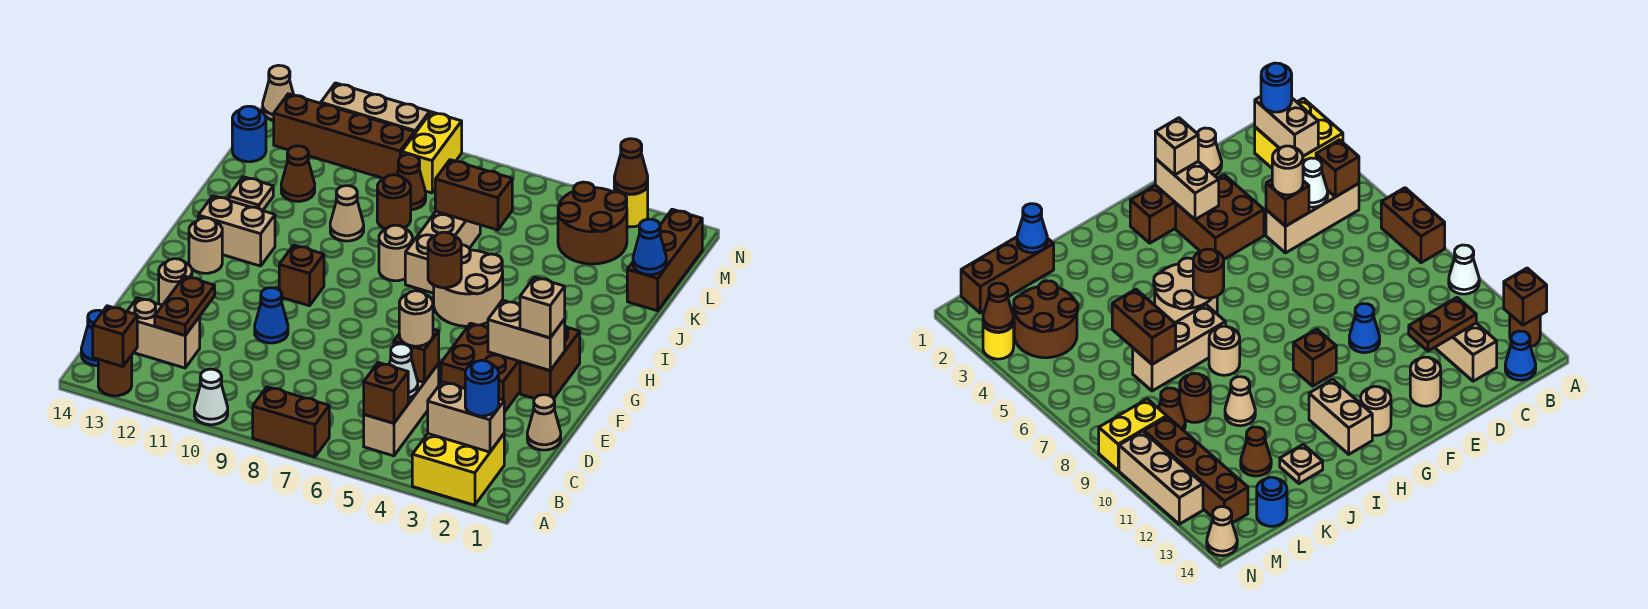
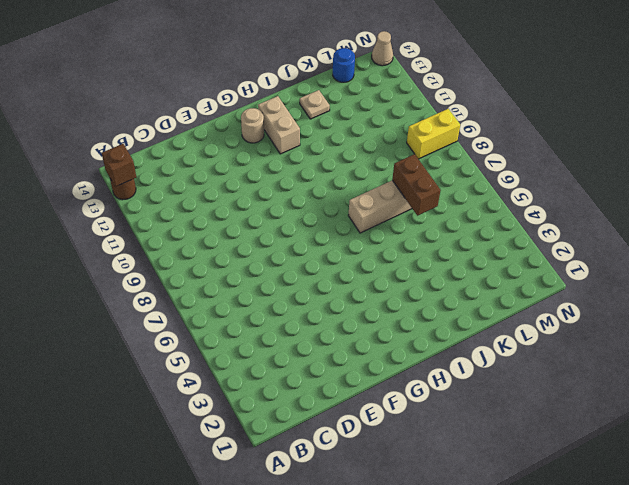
none -> yellow 2x2 brick [412,434,504,505]
none -> brown 1x2 brick [253,387,329,457]
none -> white 1x1 cone [194,369,228,425]
none -> tan 1x3 brick [364,364,439,456]

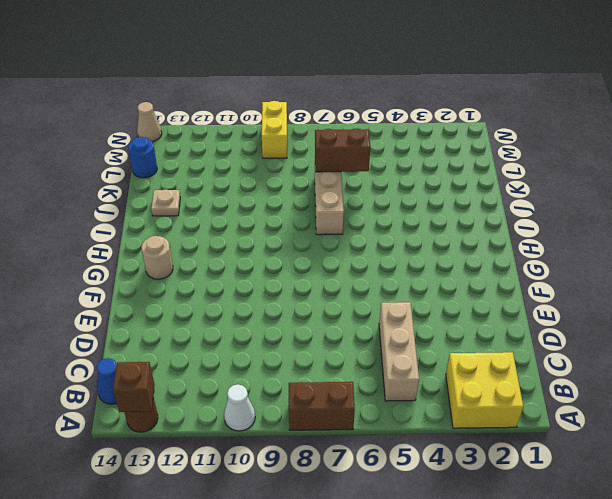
none -> tan 1x2 brick [127,298,200,368]
none -> tan 1x1 cone [527,395,561,450]
none -> brown 2x2 brick [441,323,520,412]
none -> blue 1x1 cone [255,288,288,343]

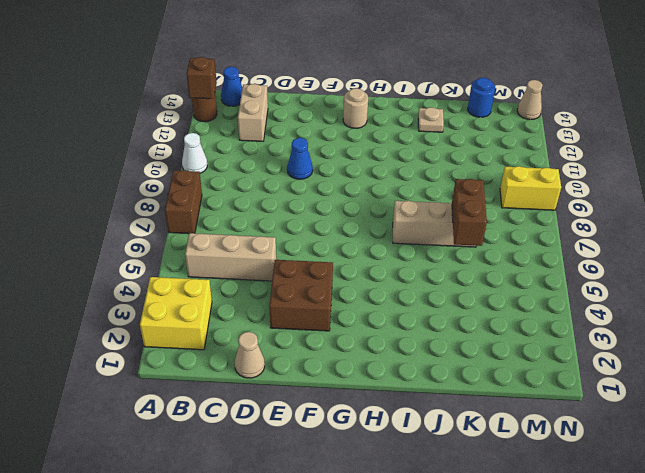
none -> tan 1x1 round brick [159,259,192,305]
none -> brown 1x2 brick [520,326,580,399]
none -> brown 1x1 brick [279,245,324,306]
none -> tan 2x2 round brick [434,245,503,326]

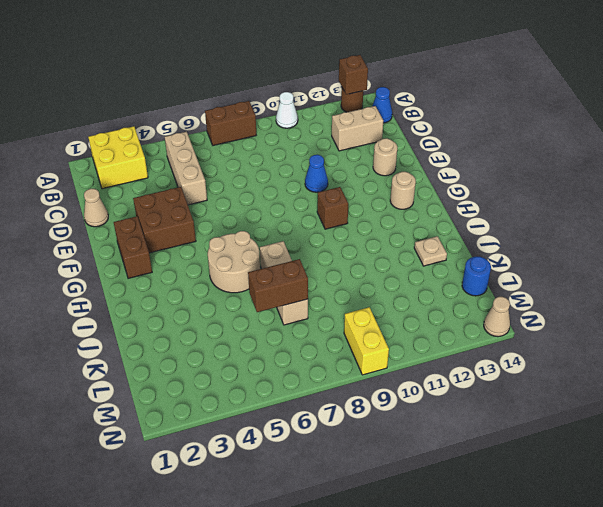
none -> tan 1x2 brick [198,196,275,266]
none -> tan 1x1 round brick [379,225,412,281]
none -> tan 1x1 cone [330,186,364,241]
none -> brown 1x3 brick [627,209,702,311]

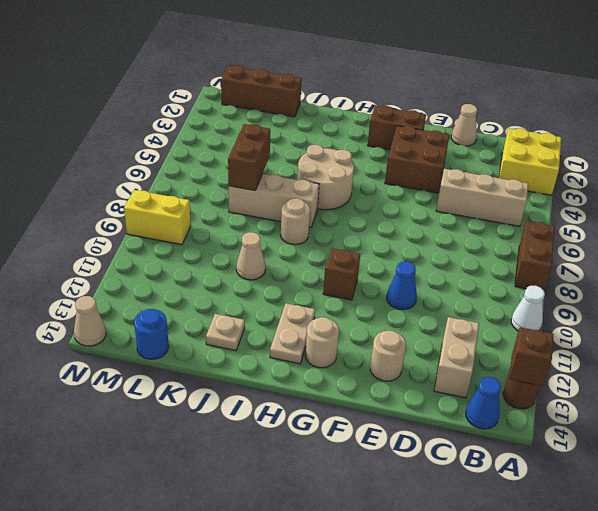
tan 1x2 plate [270,303,315,364] -> tan 1x2 brick [198,196,275,266]
none -> brown 1x1 round brick [377,175,411,229]
none -> brown 1x1 cone [281,146,315,201]
none -> brown 2x2 round brick [558,182,627,264]
none -> brown 1x1 cone [397,154,426,210]

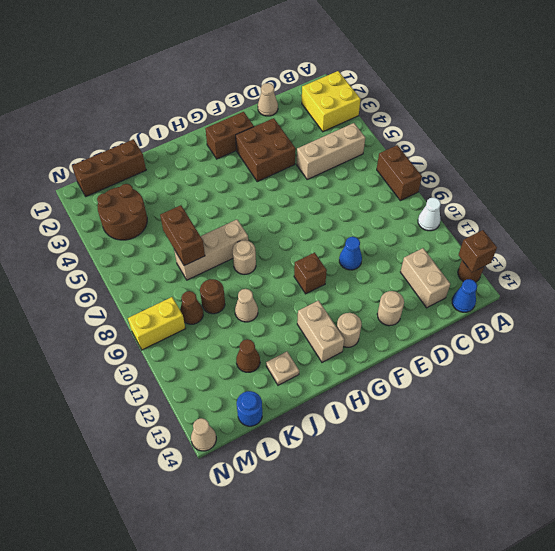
none -> tan 2x2 round brick [434,245,503,326]
none -> brown 1x4 brick [274,94,415,178]
none -> yellow 1x1 round brick [614,184,648,227]
none -> tan 1x3 brick [321,83,430,133]

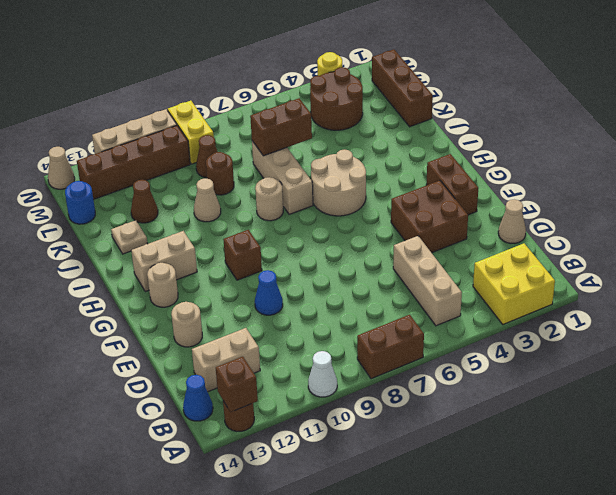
none -> tan 1x2 brick [428,382,504,452]
none -> brown 1x1 brick [364,363,408,423]
none -> white 1x1 cone [389,344,418,398]
none -> brown 1x2 plate [155,276,215,335]

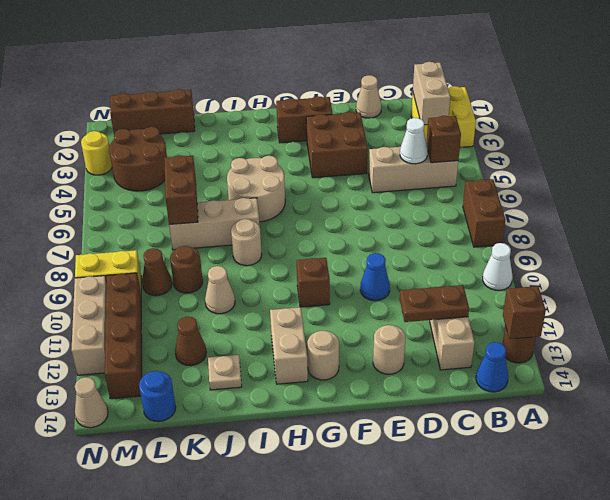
none -> brown 1x1 brick [394,329,439,382]
none -> tan 1x2 brick [488,300,565,370]
none -> brown 1x1 round brick [428,232,461,288]
none -> blue 1x1 cone [633,219,666,275]

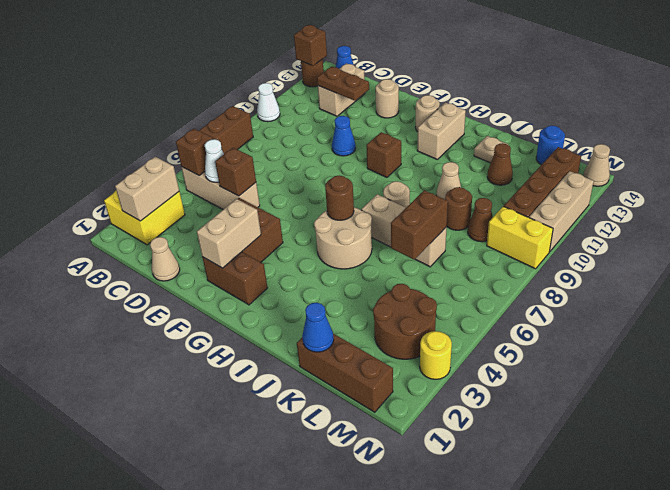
none -> brown 1x1 cone [614,139,648,194]
none -> blue 1x1 round brick [465,360,499,416]
none -> tan 1x1 round brick [399,291,433,346]
none -> tan 1x1 brick [520,277,565,338]

